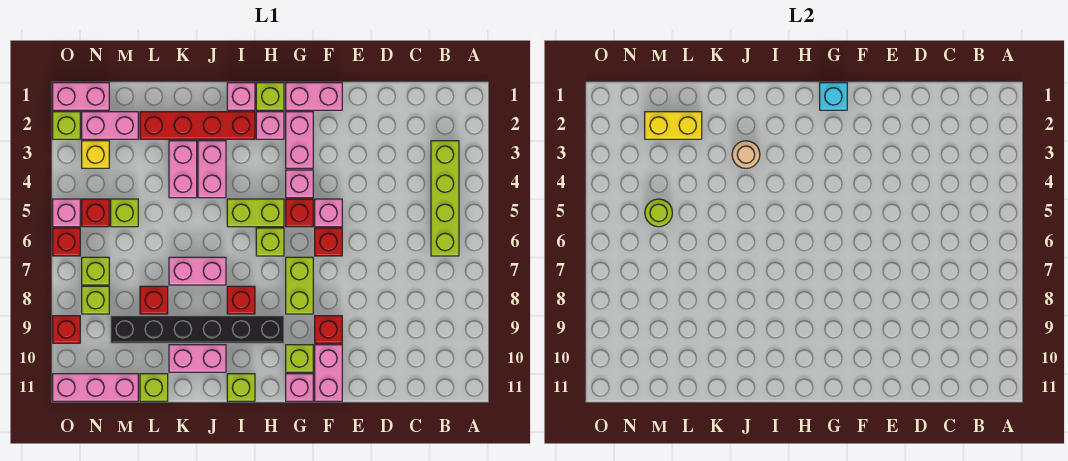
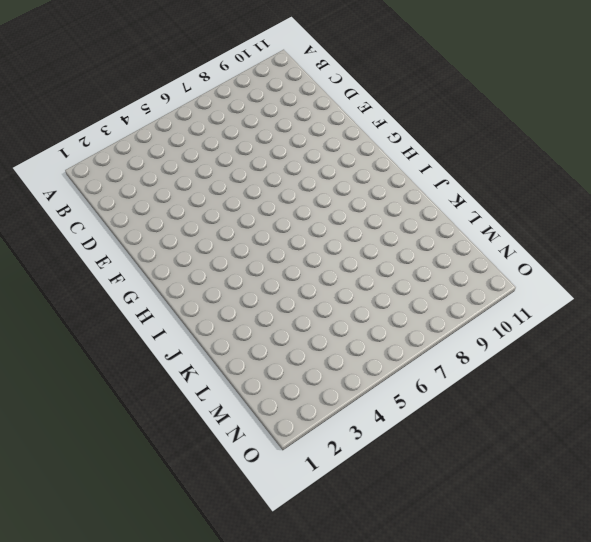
none -> lime 1x4 brick [431,141,459,256]
none -> pink 1x2 brick [286,83,342,110]
none -> pink 1x1 brick [315,199,342,227]
none -> red 1x1 brick [315,228,342,256]

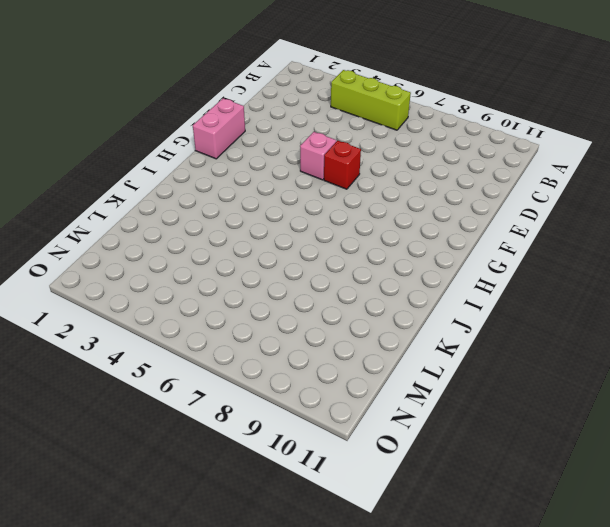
lime 1x3 brick [331,70,411,130] -> lime 1x4 brick [431,141,459,256]
none -> red 1x1 brick [315,316,342,343]
none -> pink 1x2 brick [315,345,342,401]
none -> pink 1x2 brick [286,112,313,168]
none -> pink 1x1 brick [286,170,313,198]

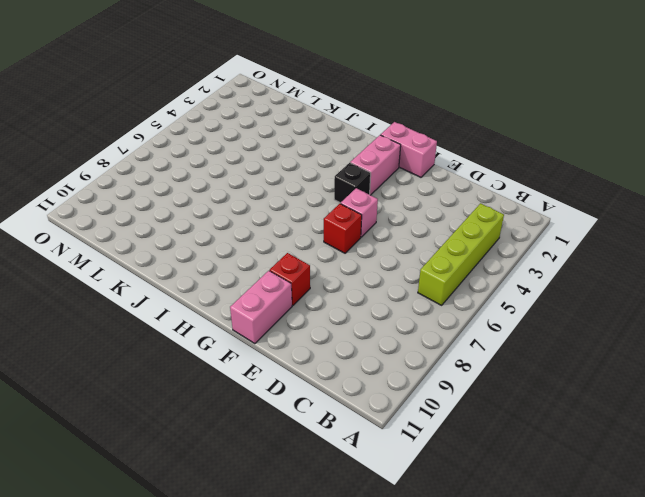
black 1x1 brick [334,163,371,203] -> pink 1x1 brick [286,170,313,198]
none -> red 1x1 brick [286,199,313,227]
none -> lime 1x2 brick [286,257,313,314]
none -> lime 1x1 brick [286,345,313,372]
none -> pink 1x1 brick [286,374,313,401]

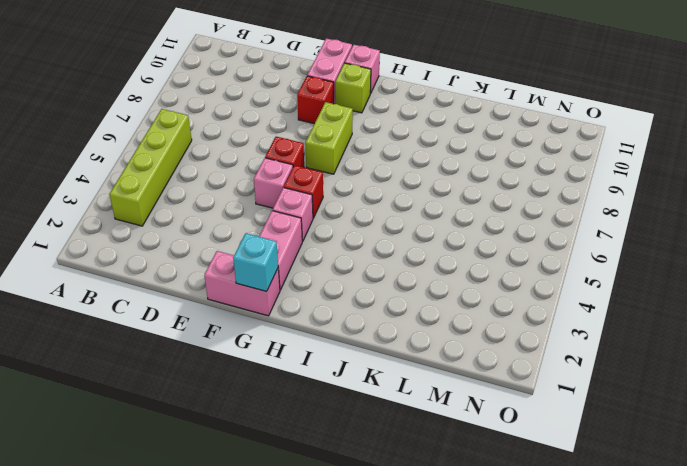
none -> lime 1x1 brick [256,83,284,110]
none -> pink 1x1 brick [256,112,284,139]
none -> lime 1x2 brick [227,199,284,227]
none -> lime 1x1 brick [256,228,284,256]

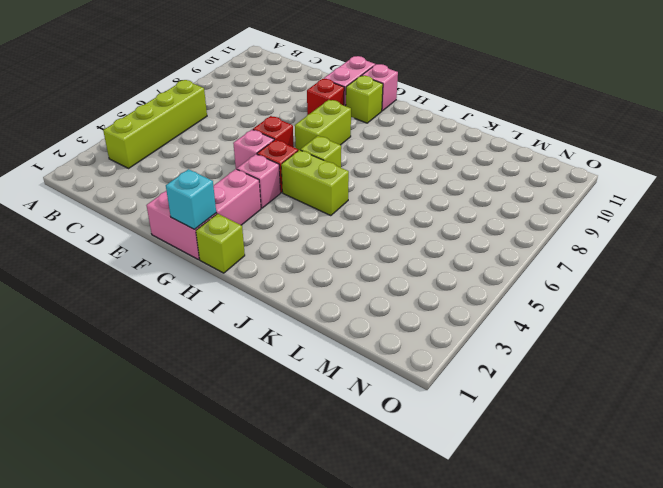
none -> pink 1x1 brick [256,112,284,139]
none -> black 1x6 brick [111,316,284,343]
none -> pink 1x1 brick [227,83,255,110]
none -> red 1x4 brick [140,112,255,139]

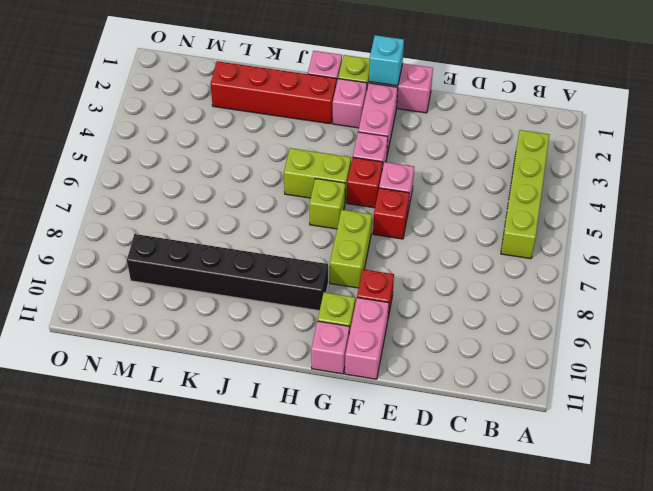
none -> red 1x1 brick [227,286,255,314]
none -> lime 1x1 brick [227,374,255,401]
none -> pink 1x2 brick [198,141,226,198]
none -> pink 1x2 brick [169,257,226,285]

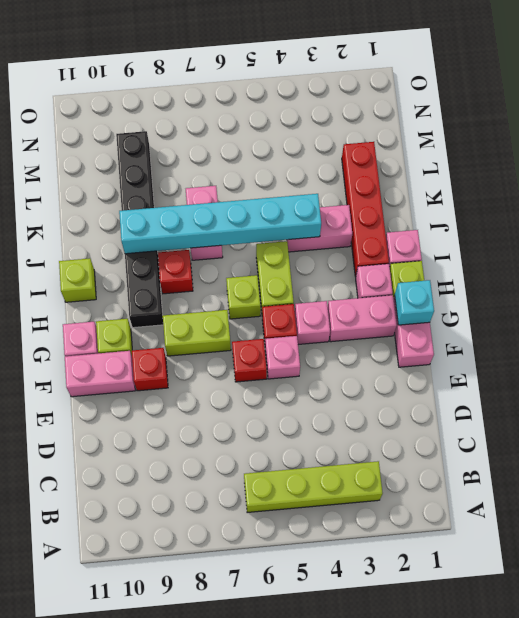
cyan 1x6 brick [119,194,321,254] -> none
none -> pink 1x2 brick [169,345,226,372]
none -> pink 1x2 brick [169,141,197,198]
none -> red 1x1 brick [140,286,168,314]
none -> lime 1x1 brick [140,374,168,401]

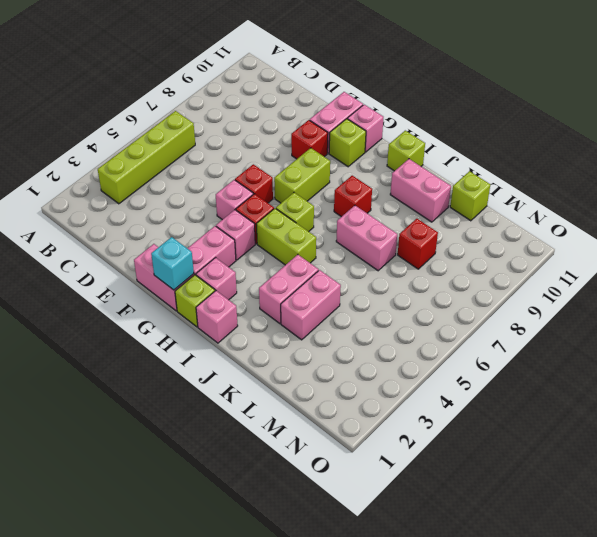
none -> black 1x6 brick [111,316,284,343]
none -> red 1x4 brick [140,112,255,139]
none -> pink 1x2 brick [82,112,138,139]
none -> lime 1x1 brick [111,199,138,227]

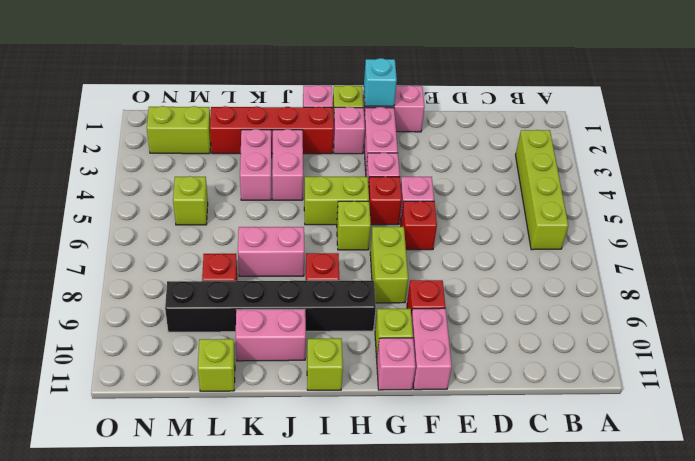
lime 1x2 brick [147,106,211,154] -> pink 1x2 brick [82,112,138,139]
none -> pink 1x3 brick [53,374,138,401]
none -> pink 1x2 brick [53,83,109,110]
none -> yellow 1x1 brick [82,141,109,168]
none -> red 1x1 brick [82,199,109,227]

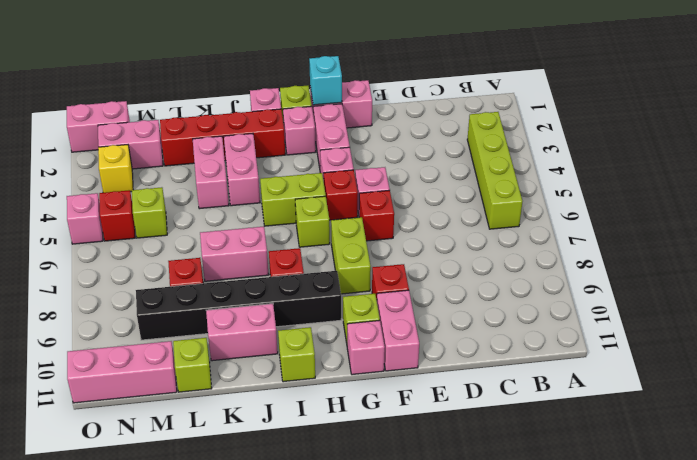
none -> lime 1x1 brick [82,257,109,285]
none -> lime 1x1 brick [82,286,109,314]
none -> lime 1x1 brick [53,112,80,139]
none -> red 1x1 brick [53,228,80,256]

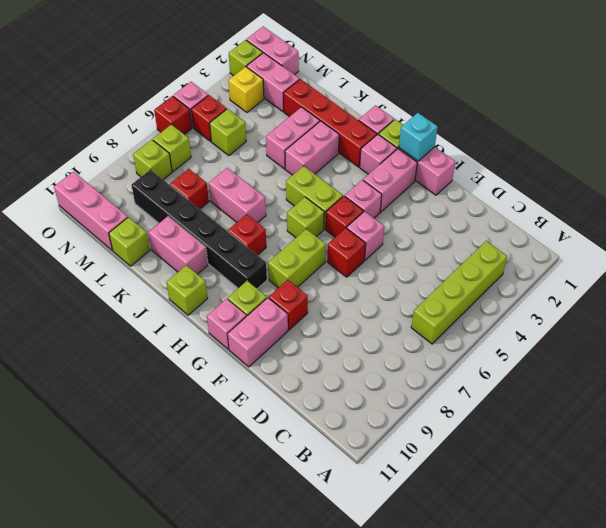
none -> red 1x1 brick [53,316,80,343]
none -> tan 1x1 round brick [732,141,760,168]
none -> yellow 1x2 brick [645,112,702,139]
none -> lime 1x1 round brick [645,199,672,227]

